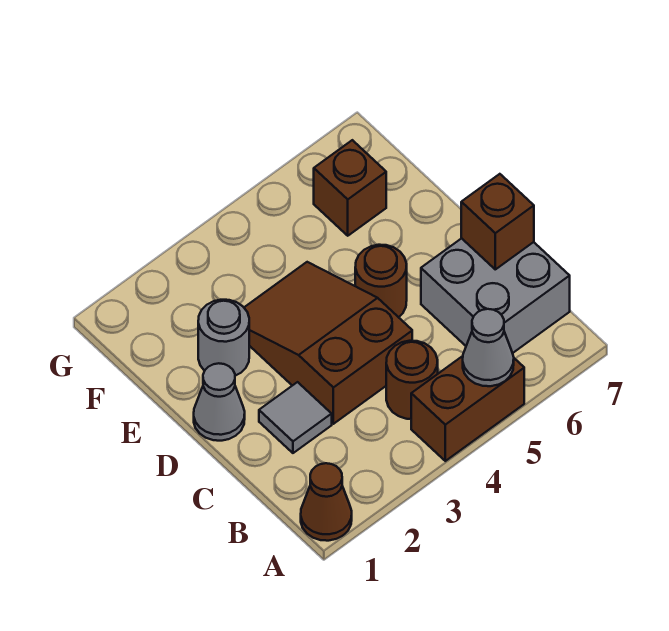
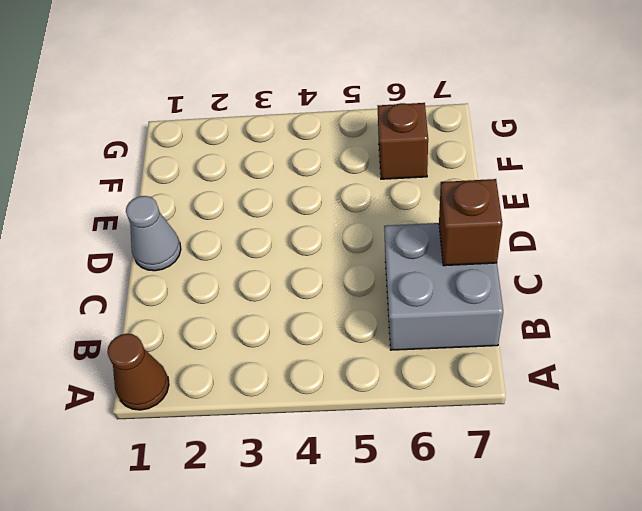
none -> brown 1x2 brick [411,356,524,461]
none -> brown 1x1 round brick [386,341,438,419]
none -> grey 1x1 tile [259,382,332,453]

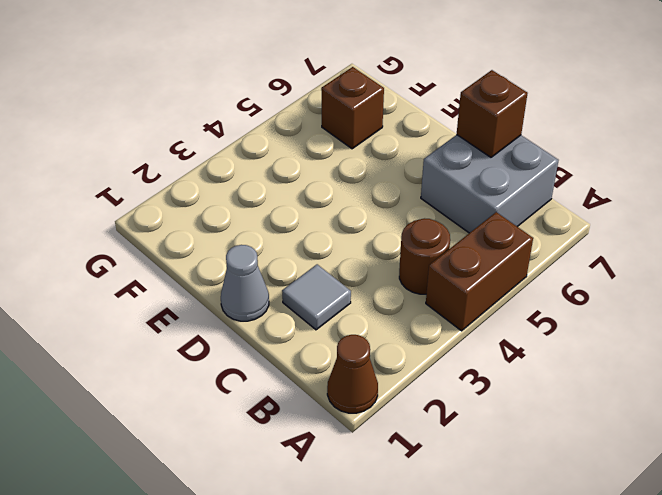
none -> brown 2x3 slope [244,262,412,424]
none -> brown 1x1 round brick [355,245,407,317]
none -> grey 1x1 round brick [198,300,249,376]

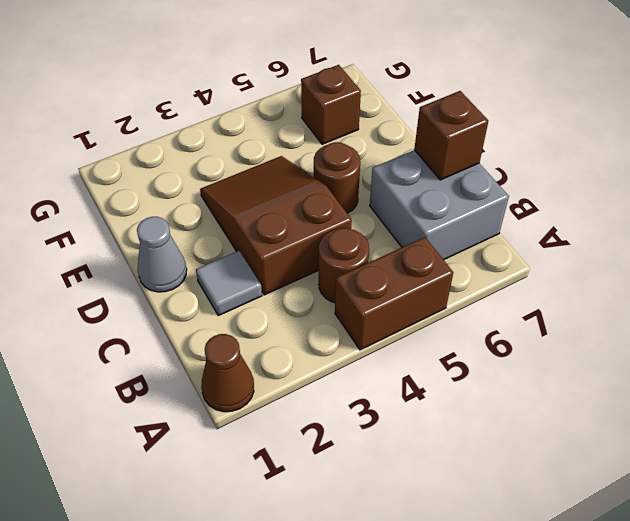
none -> grey 1x1 round brick [198,300,249,376]
none -> grey 1x1 cone [463,309,514,386]

